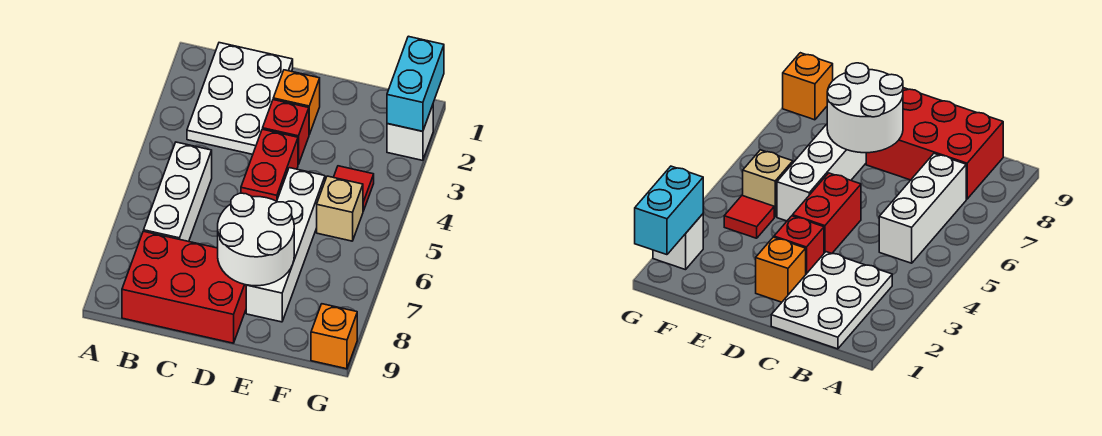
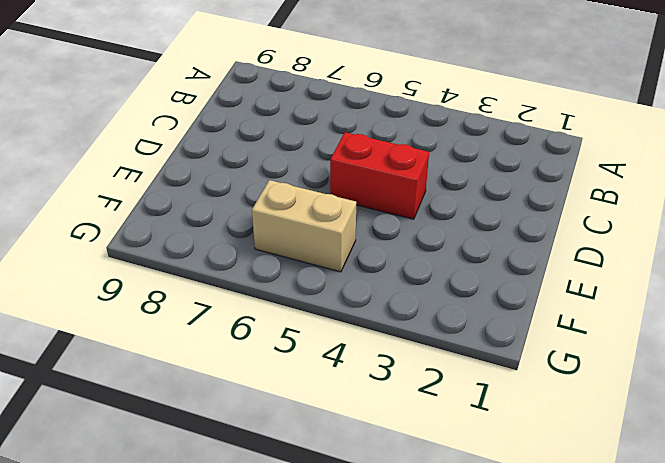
tan 1x2 brick [252,180,356,272] -> tan 1x1 brick [317,176,363,241]
none -> white 2x3 plate [187,43,293,154]
none -> white 1x3 brick [144,142,212,242]
none -> red 2x3 brick [122,231,246,343]

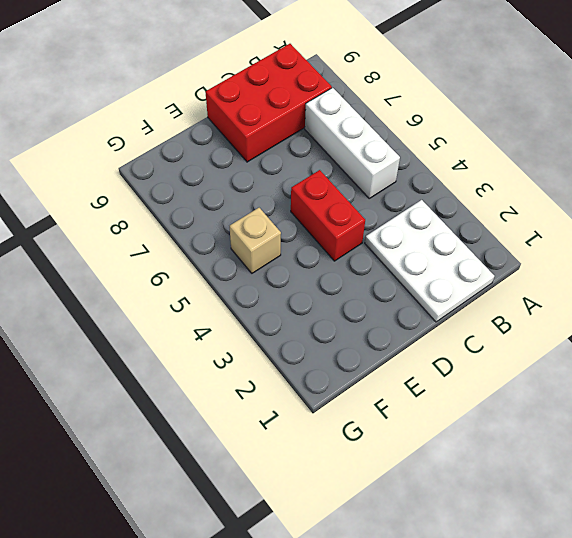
none -> orange 1x1 brick [273,70,320,134]
none -> red 1x1 brick [263,100,309,164]
none -> white 1x4 brick [246,168,325,322]

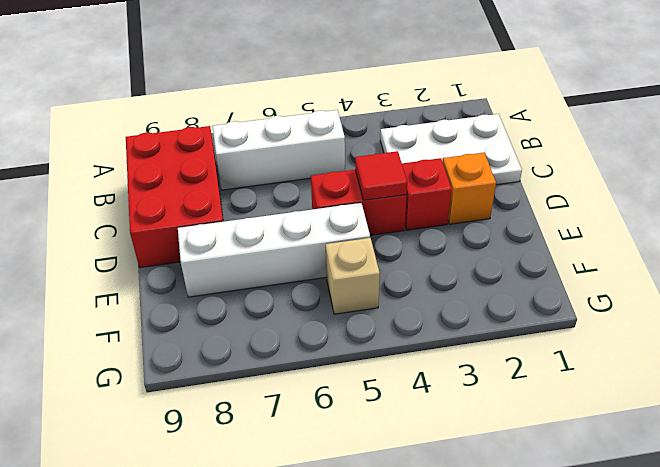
red 1x1 tile [355,151,407,200] -> red 1x1 tile moved to [334,166,374,211]
none -> white 1x1 brick [387,105,433,160]
none -> orange 1x1 brick [311,304,357,369]
none -> white 2x2 round brick [218,193,294,286]

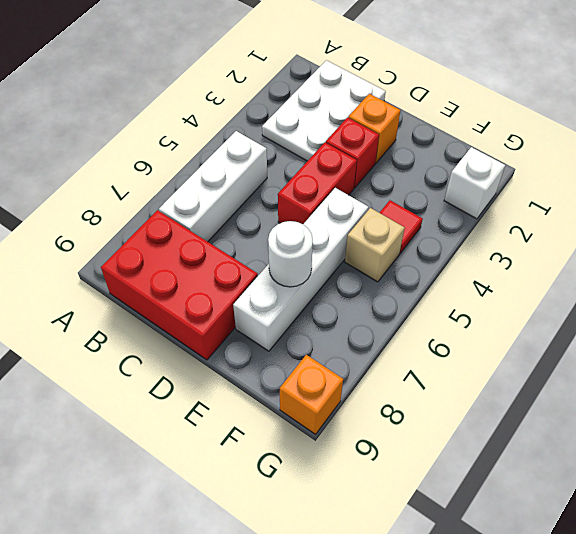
white 1x1 round brick [268,221,313,287] -> white 2x2 round brick [218,193,294,286]
none -> cyan 1x2 brick [387,36,444,131]

